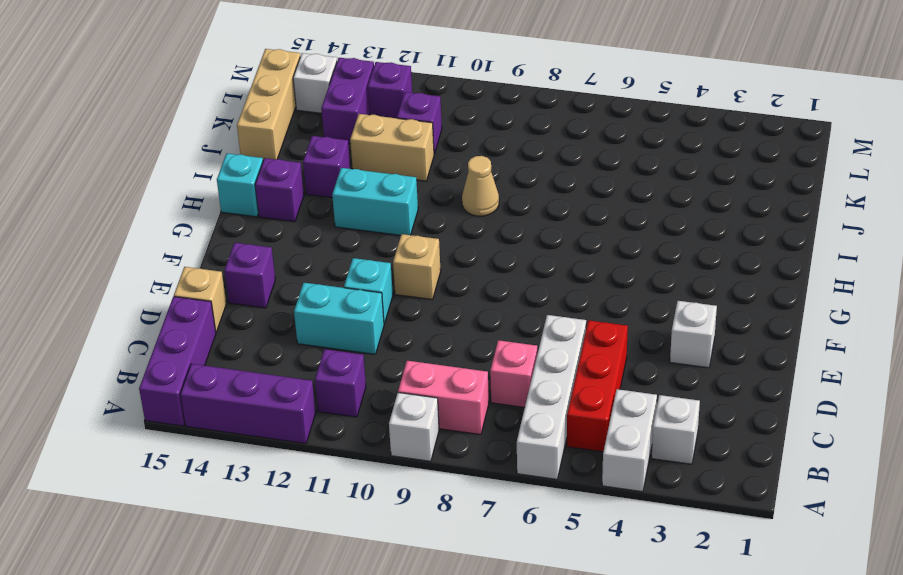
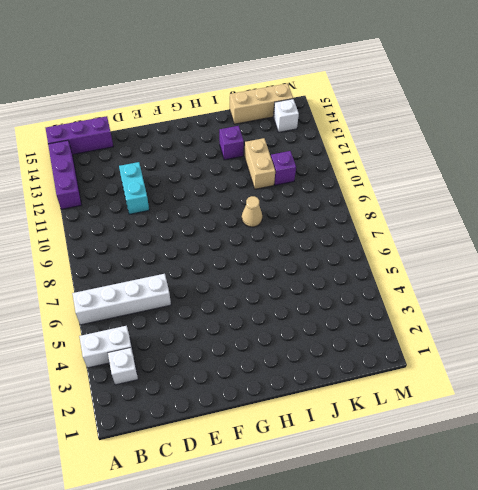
none -> white 1x1 brick [389,393,439,461]
none -> red 1x3 brick [567,320,628,452]
none -> pink 1x2 brick [398,361,489,435]

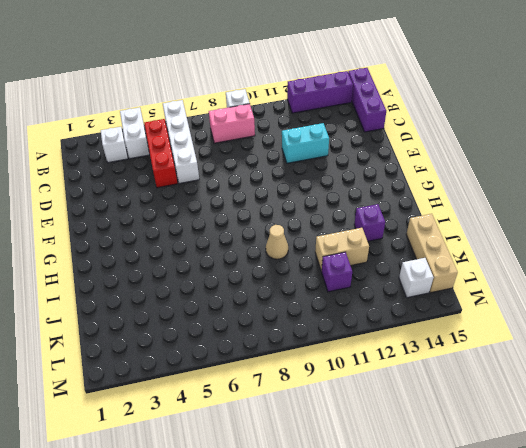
none -> purple 1x1 brick [315,349,366,417]
none -> pink 1x1 brick [490,340,538,407]
none -> tan 1x1 brick [174,267,226,332]

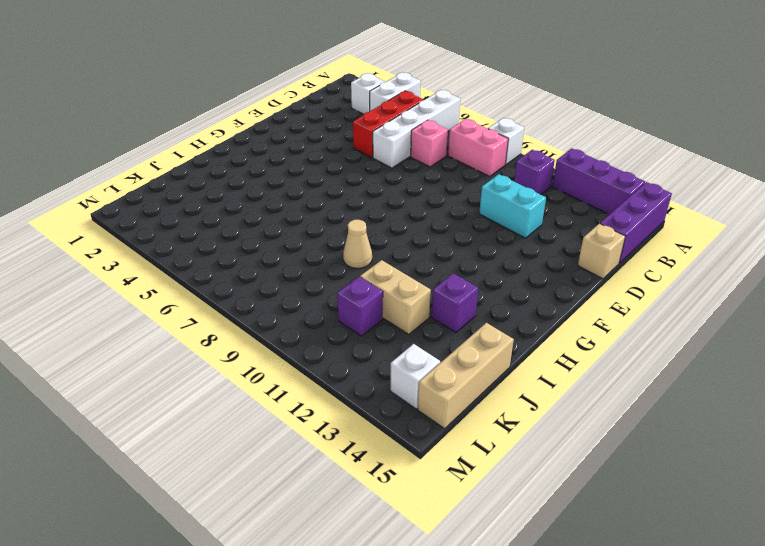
none -> white 1x1 brick [670,301,717,368]
none -> cyan 1x1 brick [344,258,393,324]
none -> purple 1x1 brick [224,243,275,308]

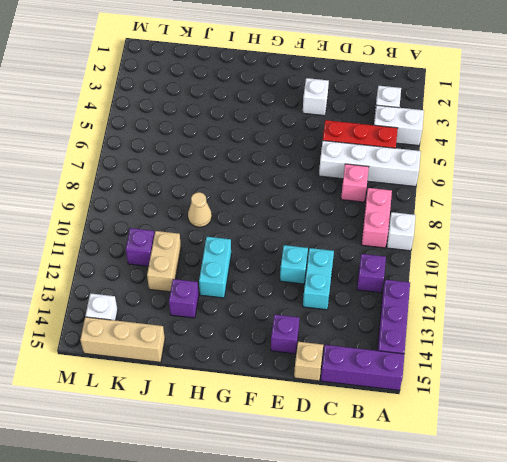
none -> tan 1x1 brick [393,234,441,299]
none -> purple 1x1 brick [255,158,304,222]
none -> cyan 1x1 brick [217,153,263,217]

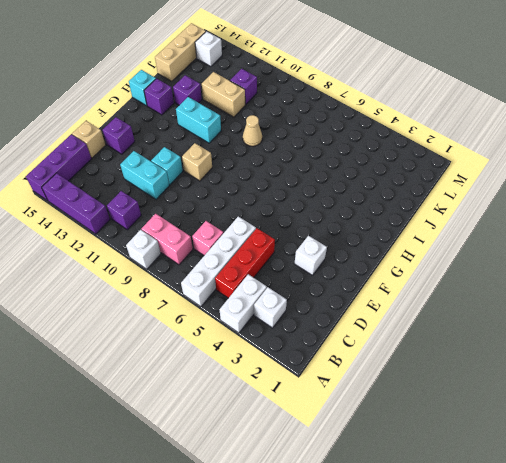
none -> purple 1x2 brick [321,58,374,144]
none -> purple 1x1 brick [368,62,412,118]

